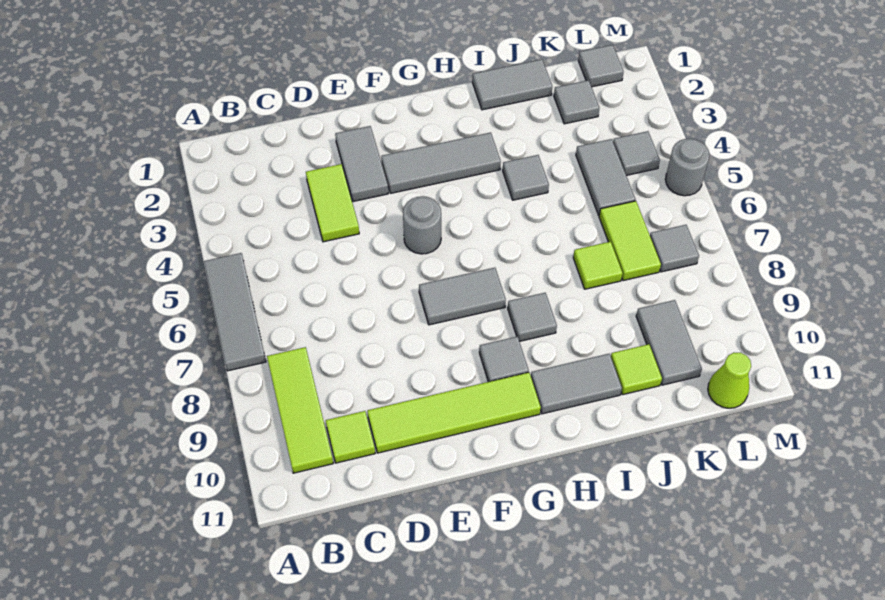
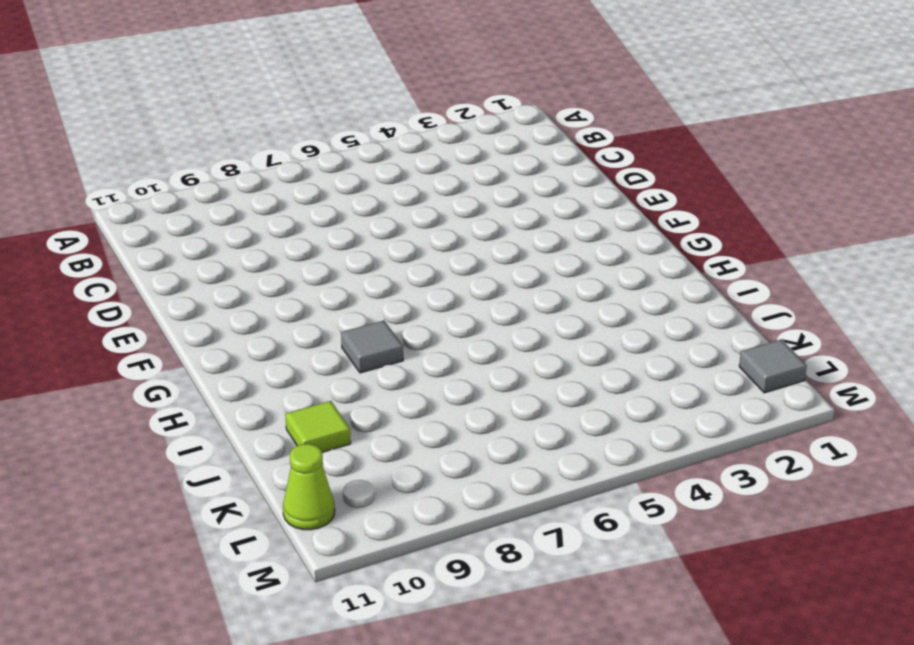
none -> grey 1x3 tile [204,253,266,371]
none -> lime 1x3 tile [267,347,333,473]
none -> lime 1x1 tile [326,411,375,463]

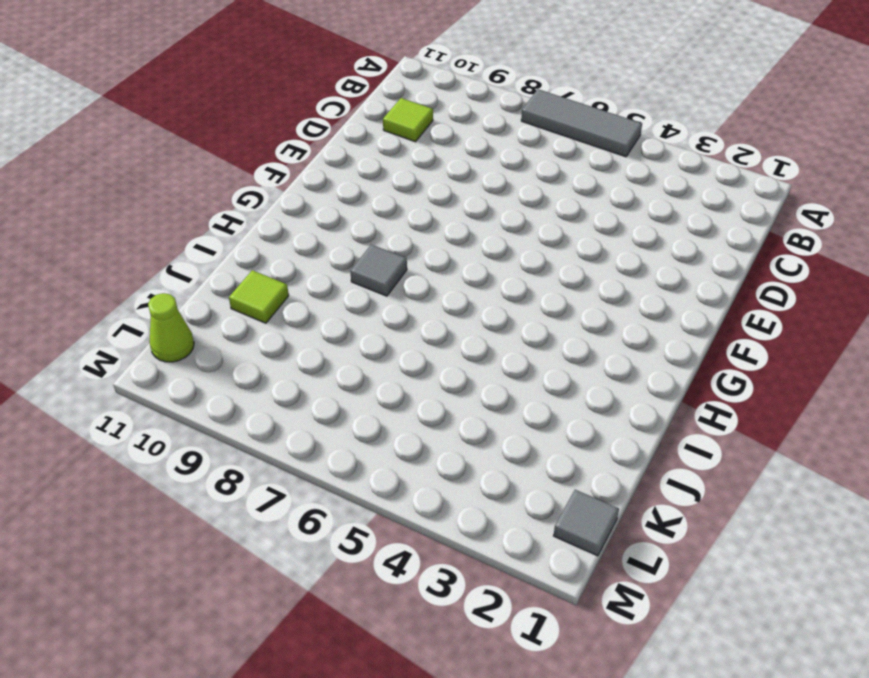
none -> lime 1x3 tile [267,347,333,473]
none -> lime 1x2 tile [306,164,359,242]
none -> lime 1x4 tile [367,372,541,453]

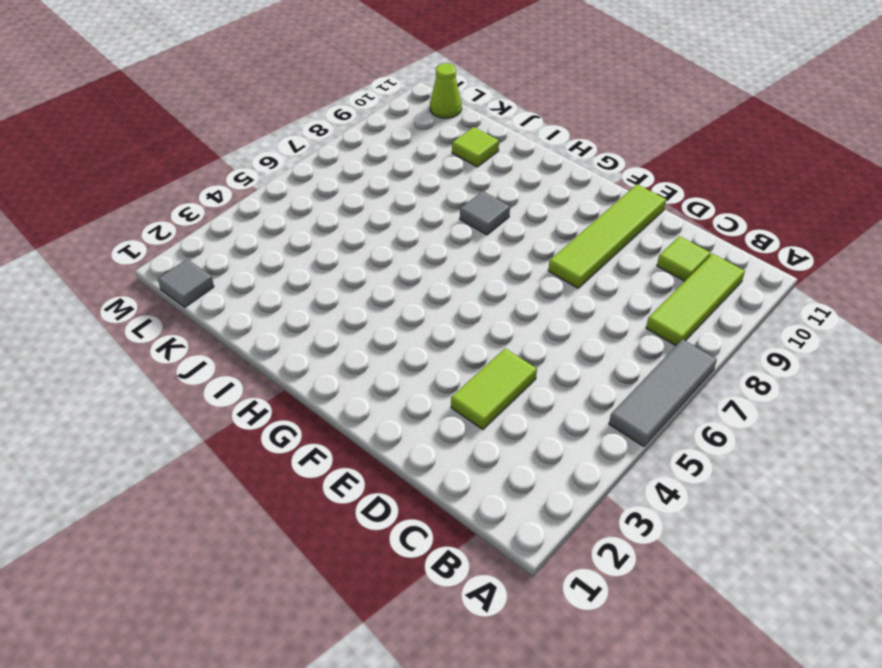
lime 1x4 tile [548,184,666,288] -> lime 1x4 tile turned to [367,372,541,453]
none -> grey 1x2 tile [335,126,388,202]
none -> grey 1x3 tile [381,132,501,193]
none -> grey 1x1 round brick [403,196,441,254]

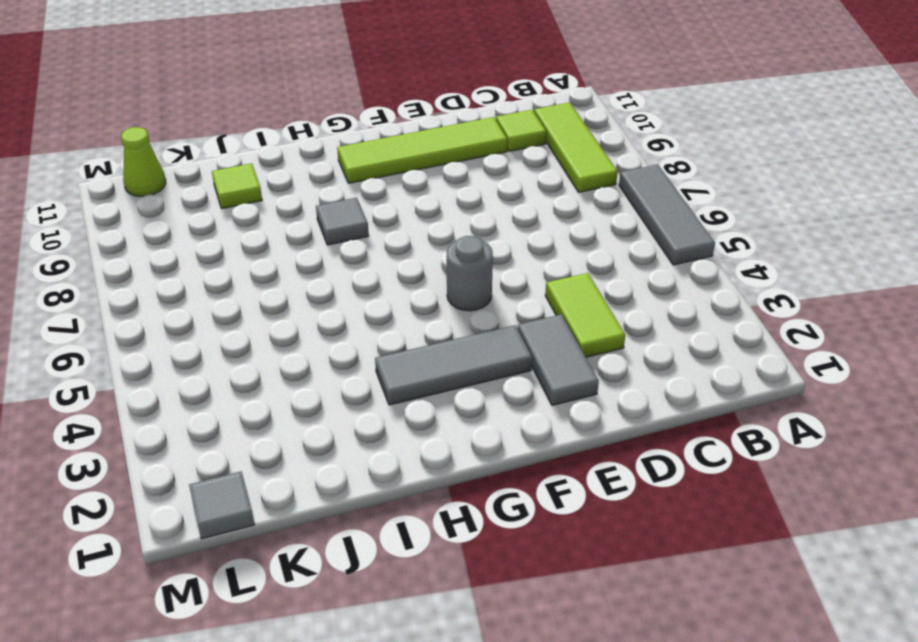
none -> grey 1x2 tile [419,268,506,325]
none -> grey 1x1 tile [479,336,529,382]
none -> grey 1x2 tile [531,354,622,414]

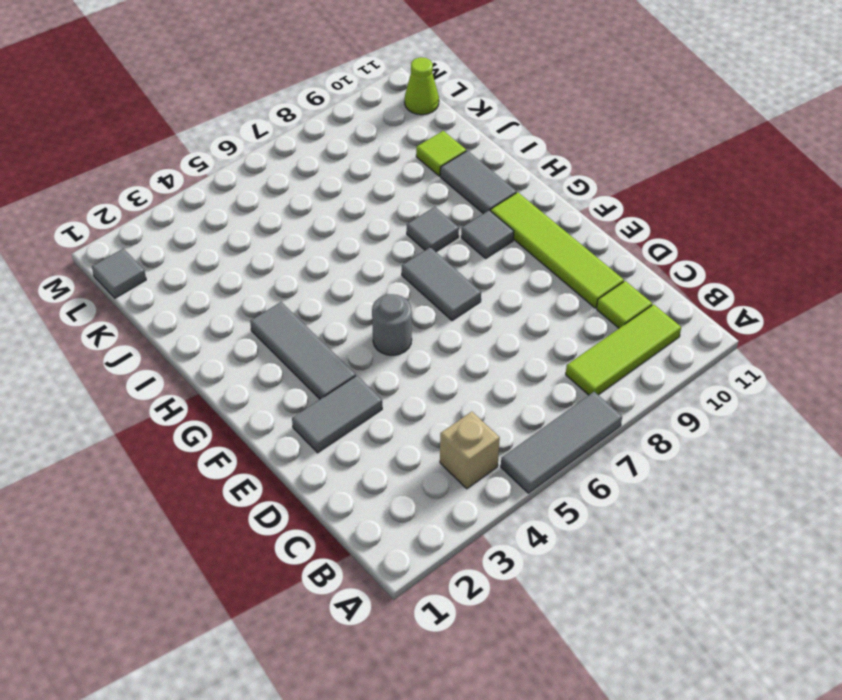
tan 1x1 brick [440,412,500,489] -> none
none -> lime 1x2 tile [306,164,359,242]
none -> grey 1x2 tile [472,59,552,110]
none -> grey 1x1 tile [503,155,549,200]

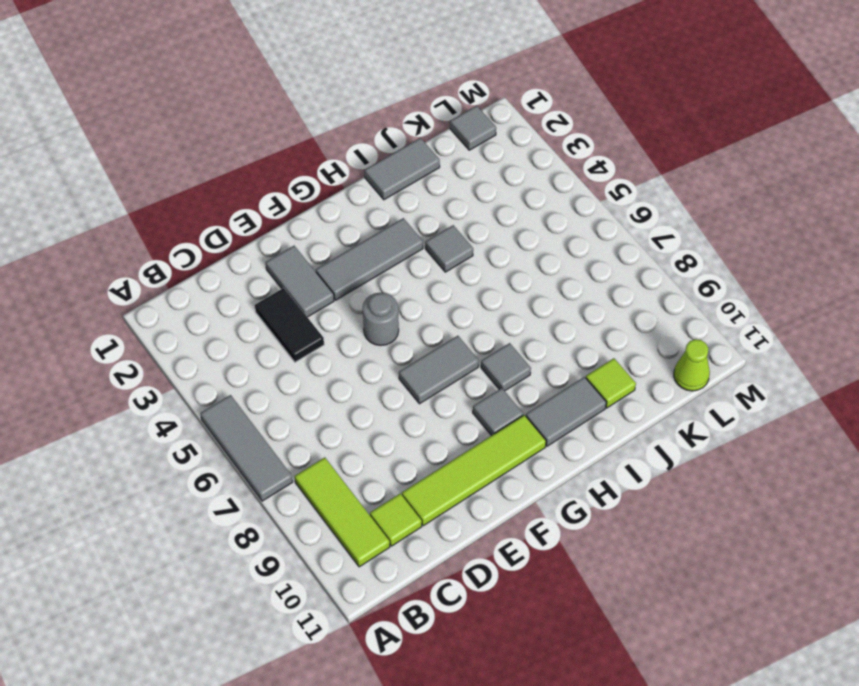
black 1x2 tile [255,288,324,362] -> lime 1x2 tile [306,164,359,242]
none -> lime 1x1 tile [573,242,623,289]
none -> grey 1x1 tile [554,80,600,124]
none -> grey 1x2 tile [576,139,635,215]

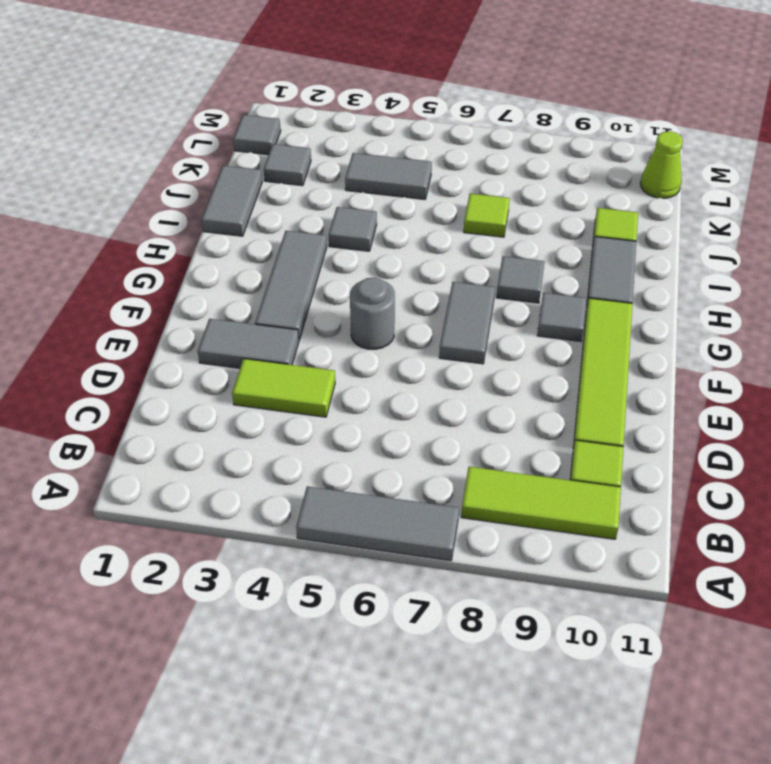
none -> lime 1x2 tile [599,201,661,281]
none -> grey 1x2 tile [636,300,702,385]
none -> grey 1x1 tile [613,131,660,176]

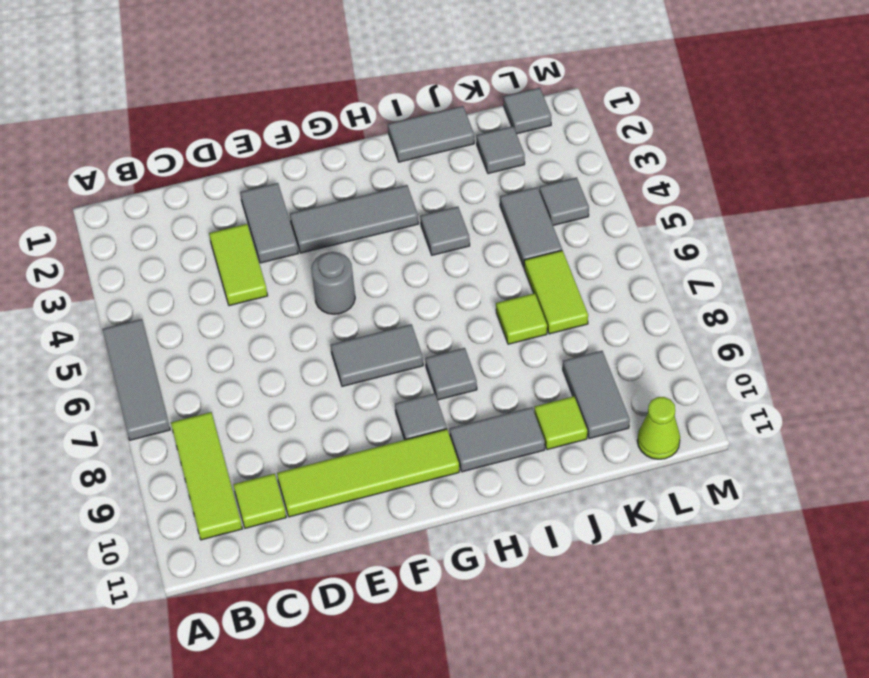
none -> grey 1x1 tile [650,225,699,272]
none -> grey 1x1 round brick [665,139,710,196]

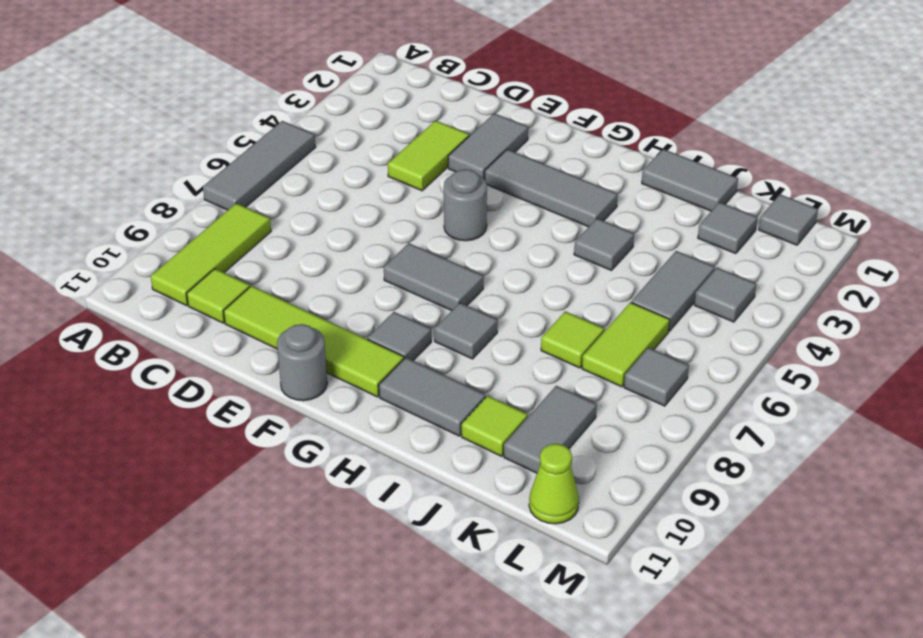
grey 1x1 round brick [277,324,327,401] -> grey 1x1 round brick moved to [665,139,710,196]

